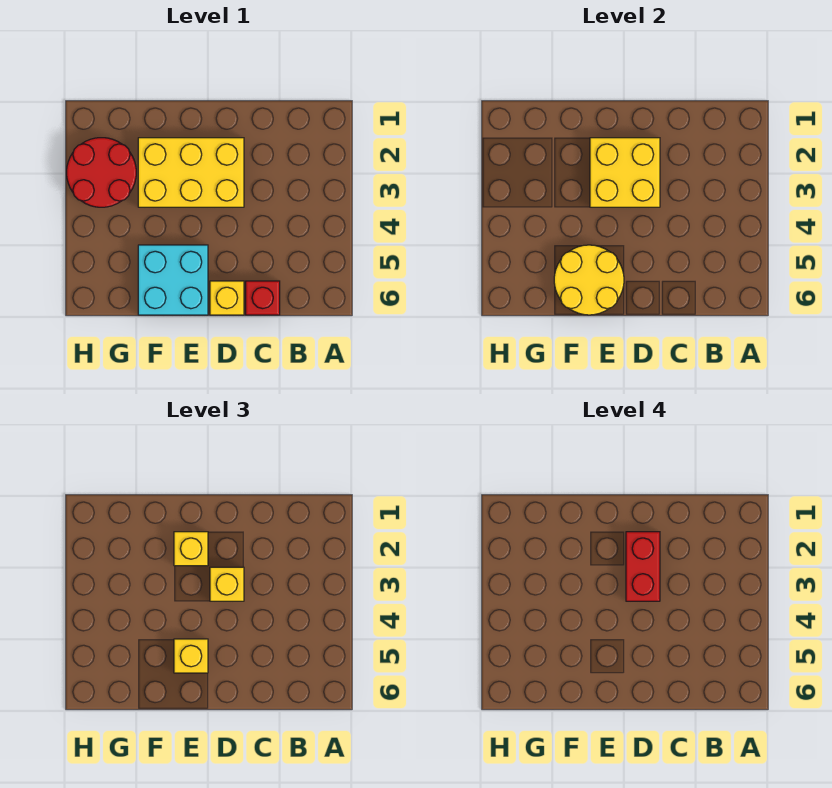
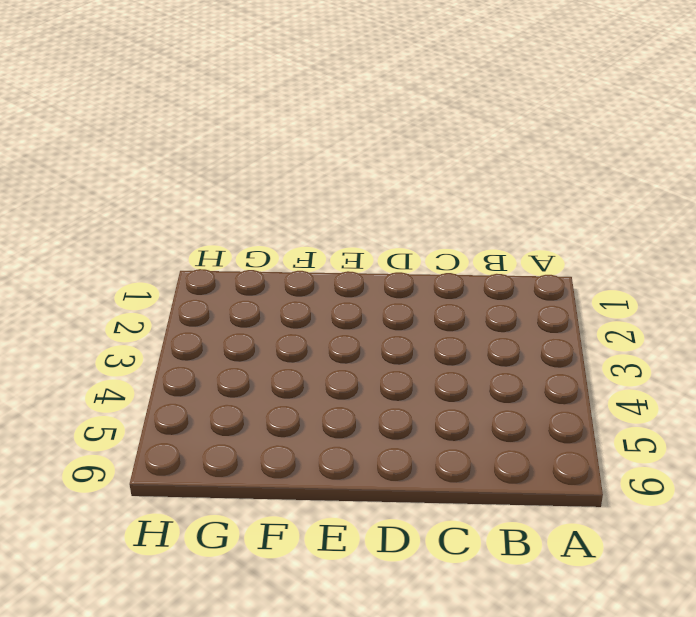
none -> red 1x1 brick [246,281,280,315]
none -> yellow 2x3 brick [138,138,244,207]

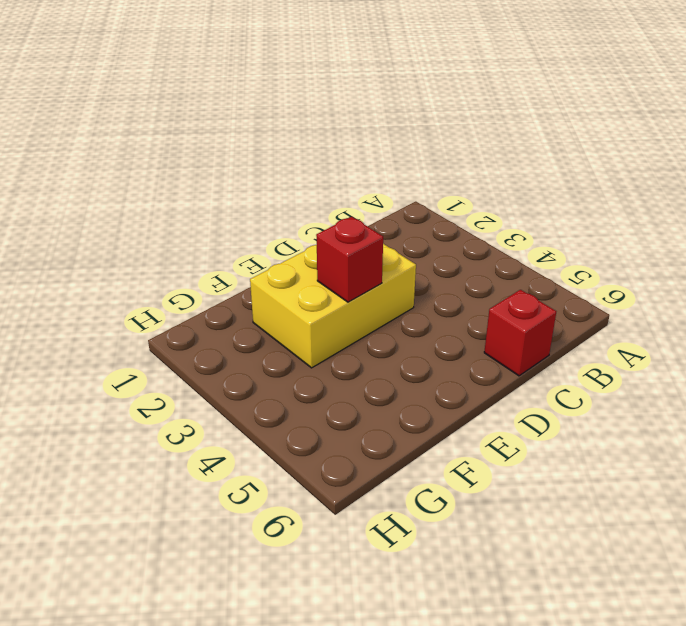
red 1x1 brick [316,217,383,302] -> yellow 2x2 brick [590,138,660,207]
none -> yellow 1x1 brick [210,281,244,315]
none -> cyan 2x2 brick [138,245,208,315]

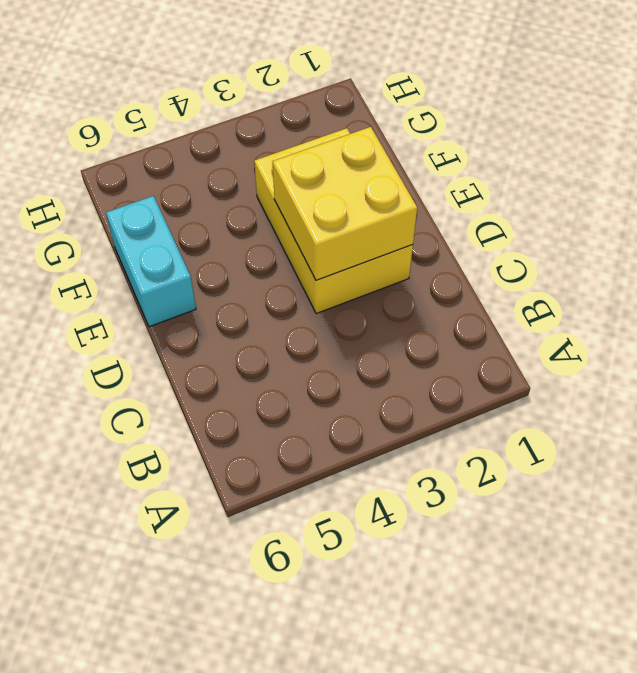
cyan 1x2 brick [106,196,196,327] -> cyan 2x2 brick [138,245,208,315]
none -> red 1x1 brick [246,281,280,315]
none -> yellow 1x1 brick [210,281,244,315]

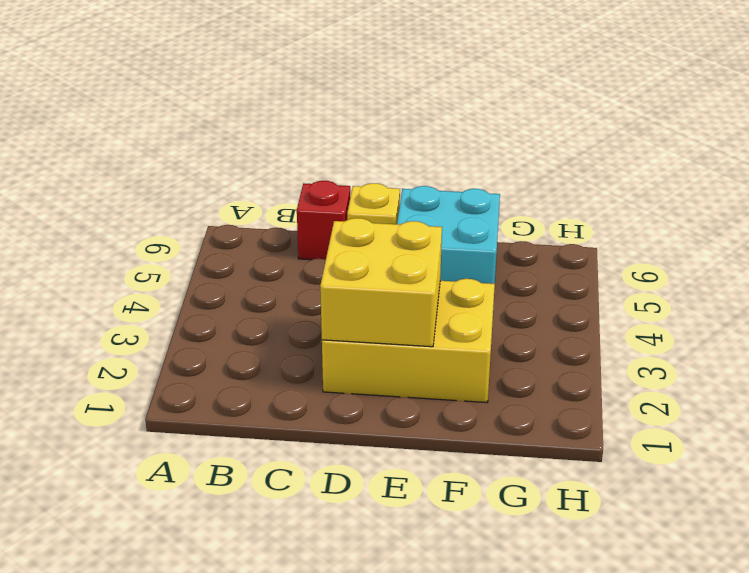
none -> red 2x2 round brick [67,138,136,207]
none -> yellow 2x2 round brick [554,245,624,315]

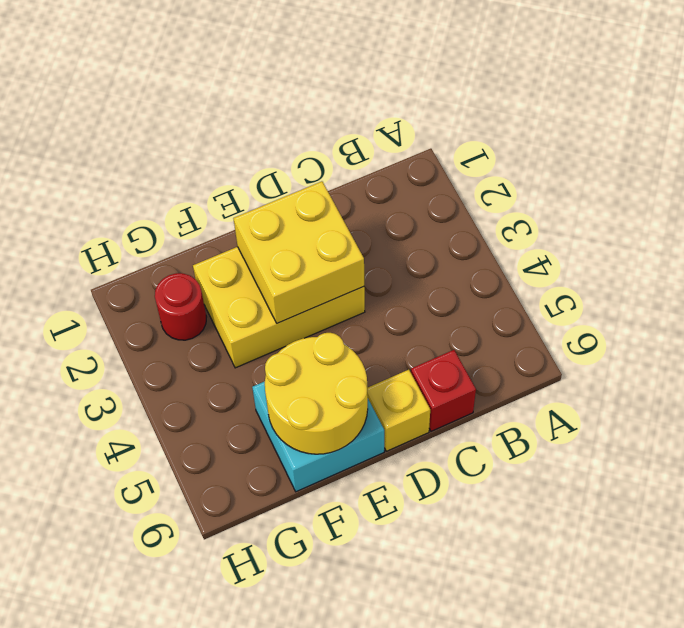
red 1x1 round brick [155,273,206,340] -> red 2x2 round brick [67,138,136,207]
none -> yellow 1x1 brick [210,567,244,601]
none -> yellow 1x1 brick [174,532,208,566]

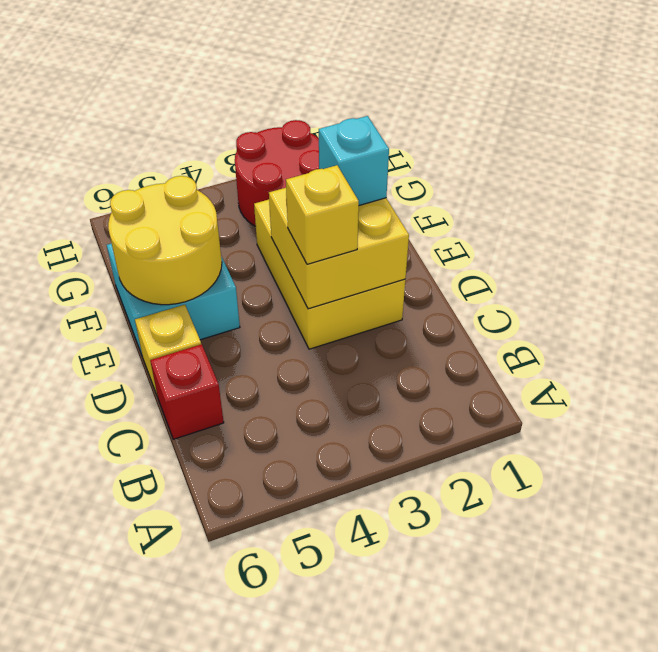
cyan 1x1 brick [319,116,389,205] -> yellow 1x1 brick [174,532,208,566]
none -> yellow 1x1 brick [174,639,208,673]
none -> red 1x2 brick [626,532,660,601]

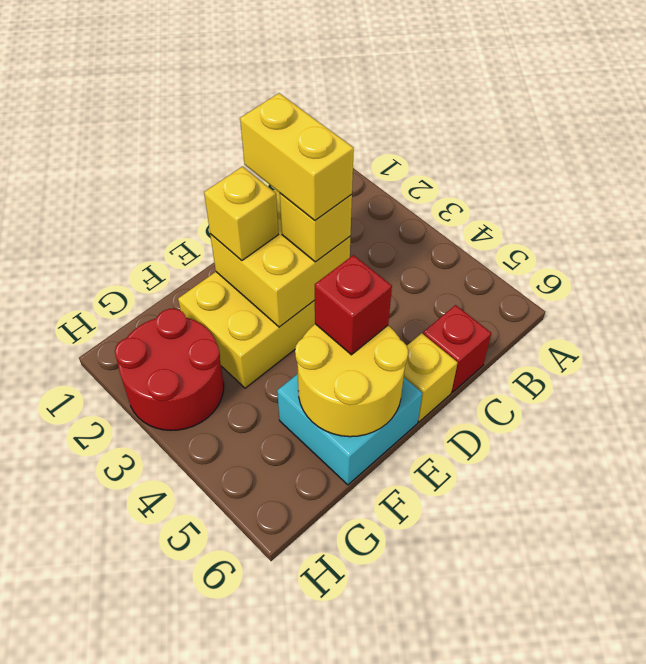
yellow 1x2 brick [240,93,354,220] -> red 1x2 brick [626,532,660,601]
red 1x1 brick [314,255,392,355] -> yellow 1x1 brick [174,639,208,673]

